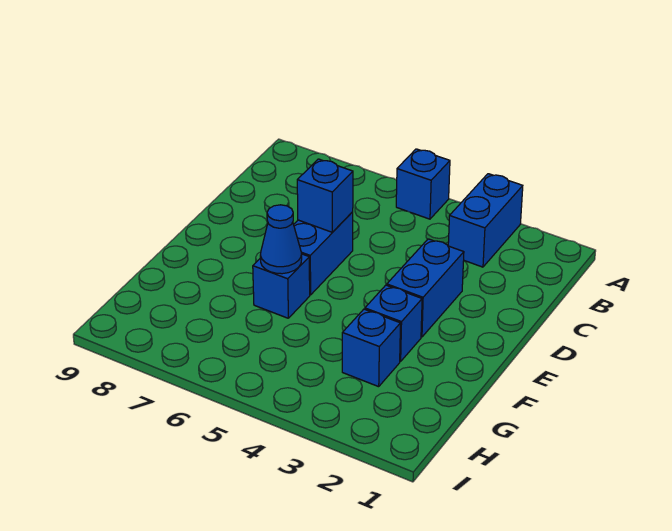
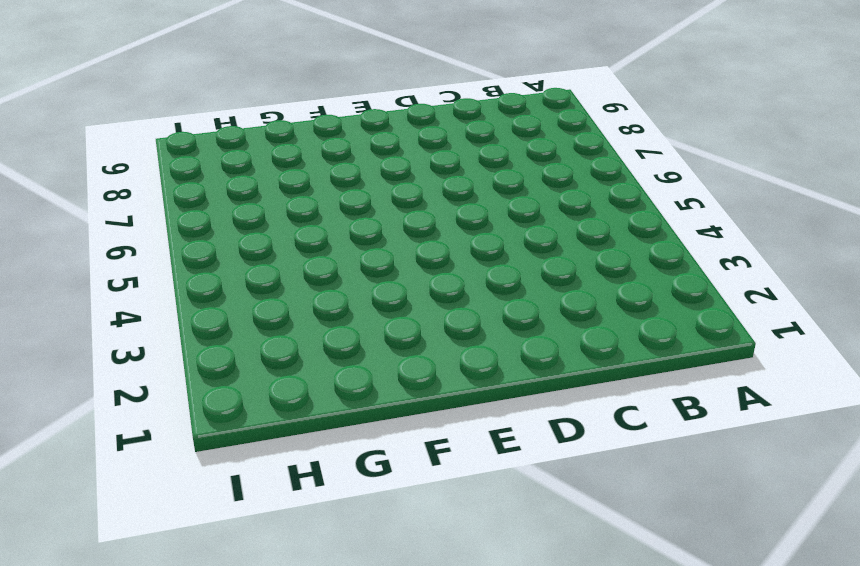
none -> blue 1x2 brick [448,174,523,267]
none -> blue 1x1 brick [396,149,450,219]

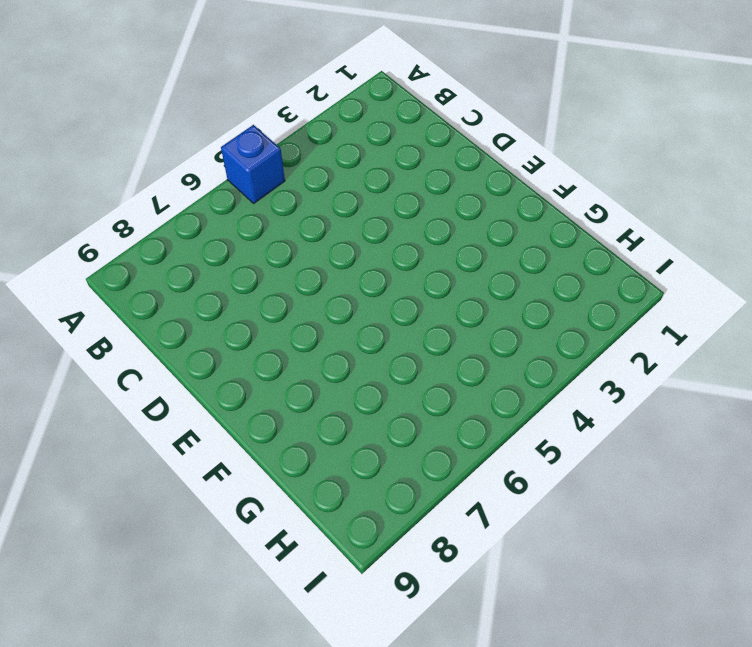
none -> blue 1x2 brick [448,174,523,267]
none -> blue 1x2 brick [387,239,464,337]

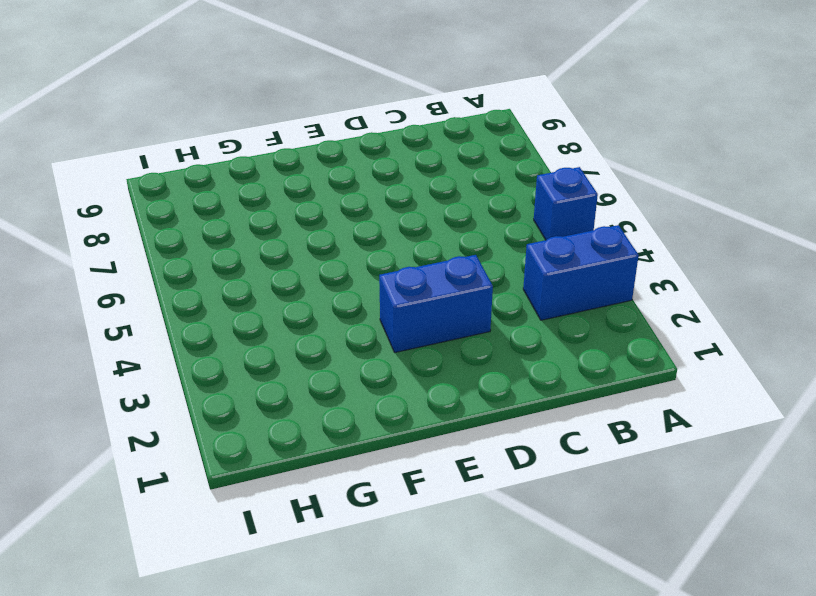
none -> blue 1x2 brick [294,212,353,295]
none -> blue 1x1 brick [365,285,422,361]

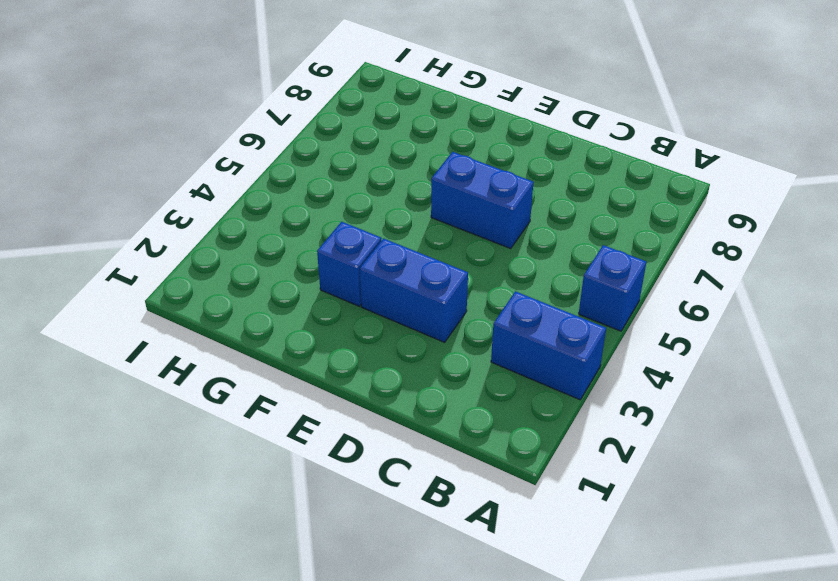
none -> blue 1x1 brick [253,254,310,318]
none -> blue 1x1 brick [342,309,400,387]

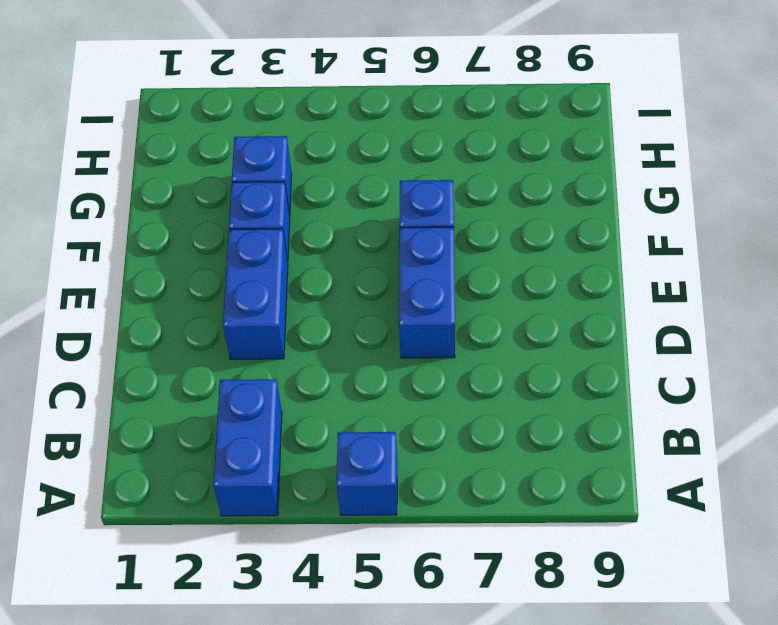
none -> blue 1x1 brick [297,159,353,232]
none -> blue 1x1 cone [260,205,302,274]

